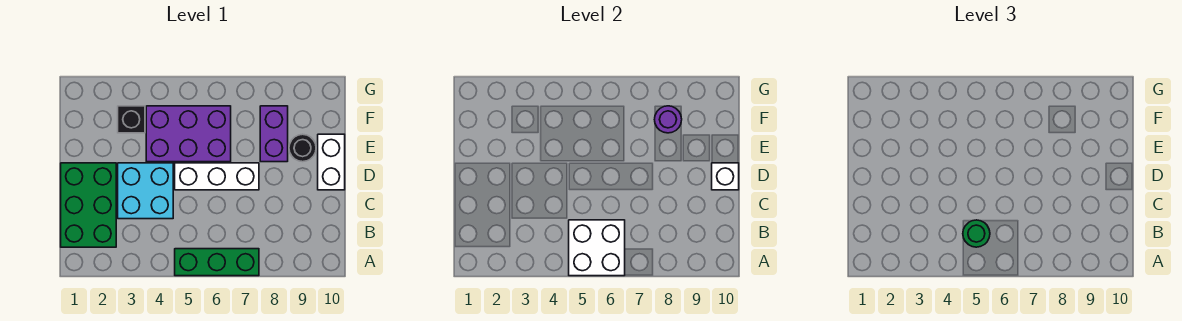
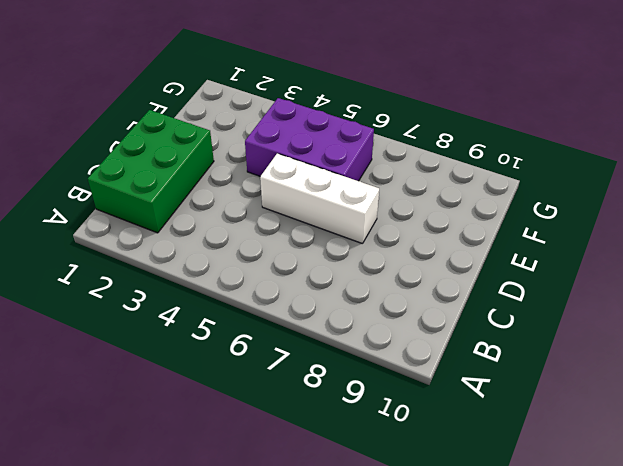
none -> green 1x3 brick [175,249,259,276]
none -> cyan 2x2 brick [118,163,173,219]
none -> white 1x2 brick [318,134,345,190]

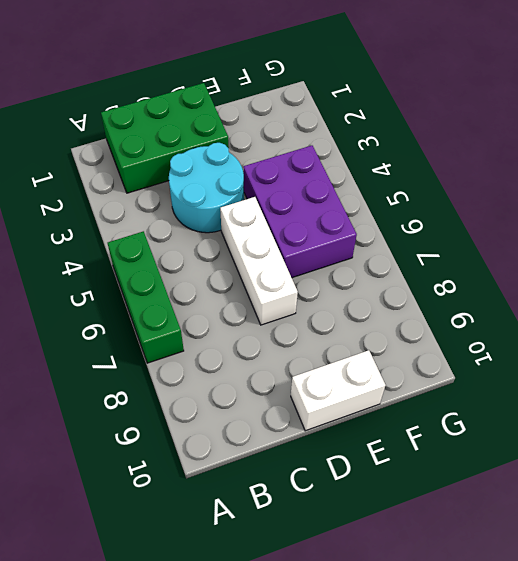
cyan 2x2 round brick [169,143,244,233] -> cyan 2x2 brick [118,163,173,219]
none -> purple 1x2 brick [260,106,288,162]
none -> black 1x1 round brick [289,134,316,162]
none -> black 1x1 brick [118,106,145,133]

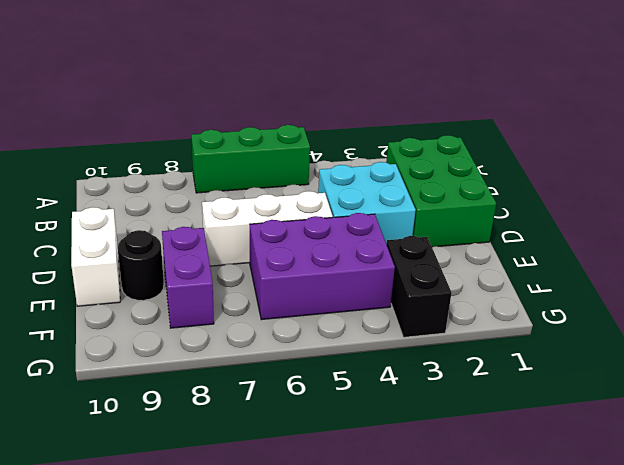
black 1x2 brick [386,236,452,337] -> black 1x1 brick [118,106,145,133]
none -> white 2x2 brick [569,220,625,276]
none -> white 1x1 brick [712,163,739,190]
none -> purple 1x1 round brick [655,106,682,133]

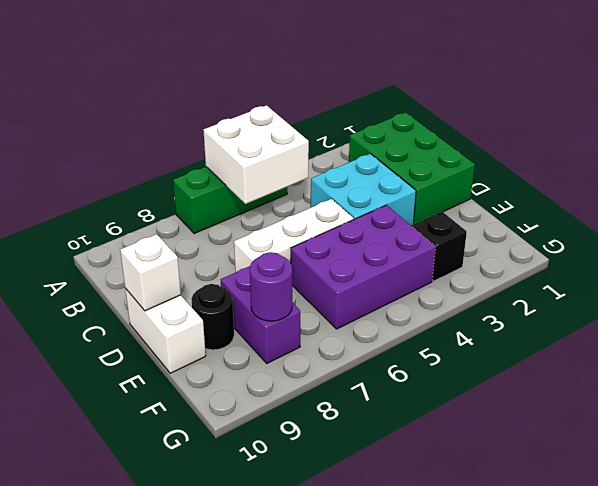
none -> green 1x1 round brick [963,220,990,247]

